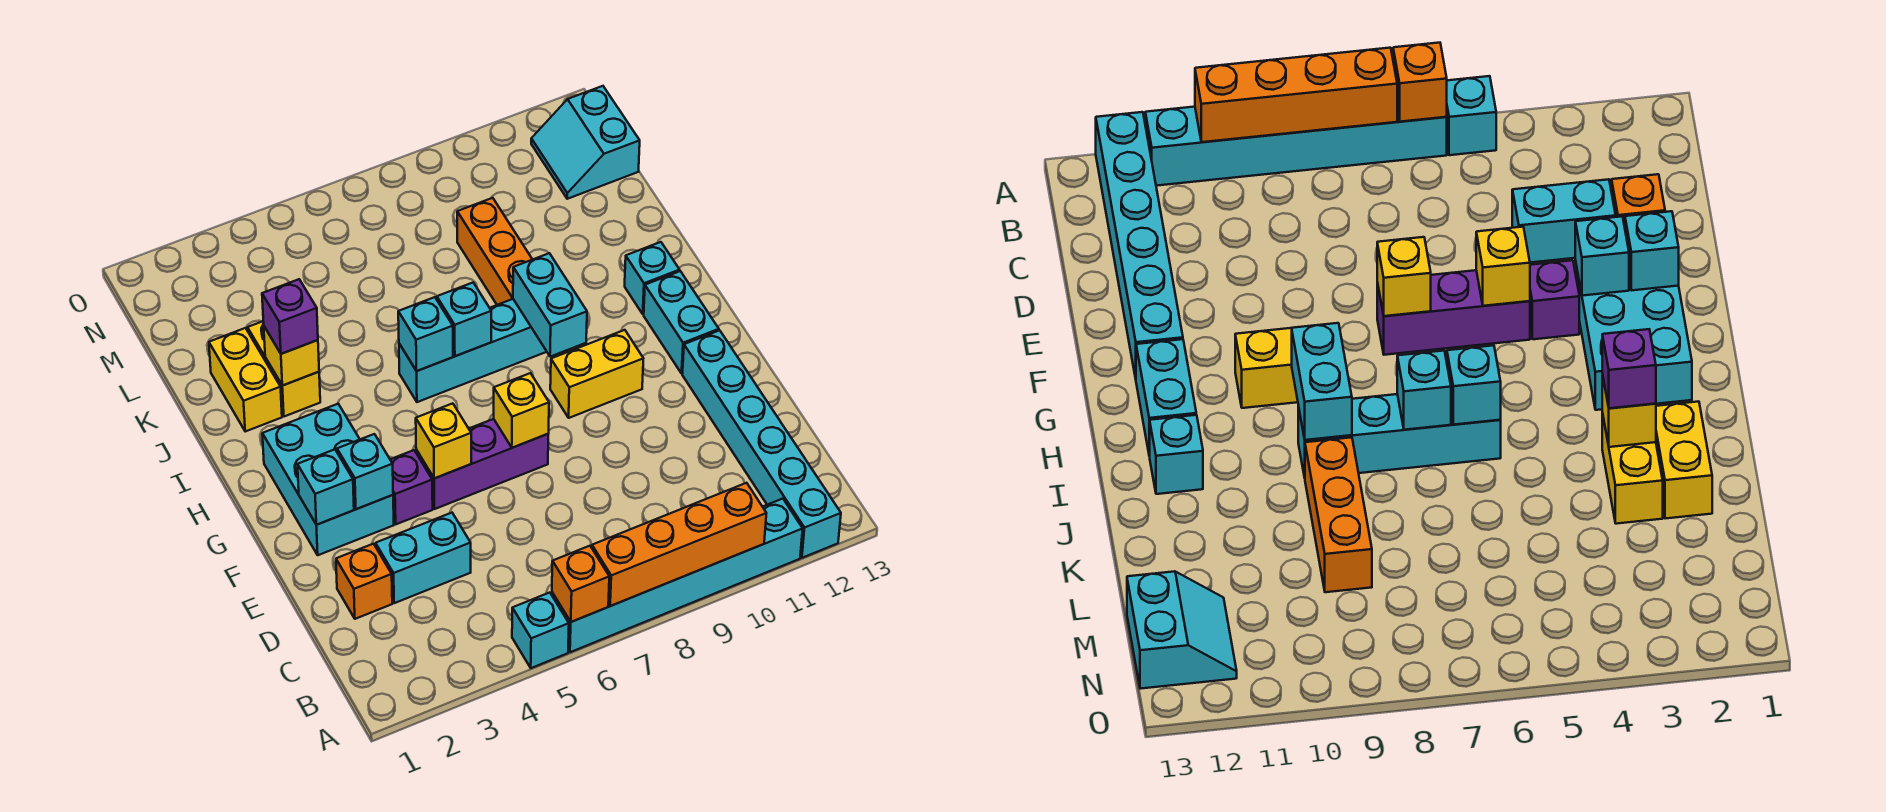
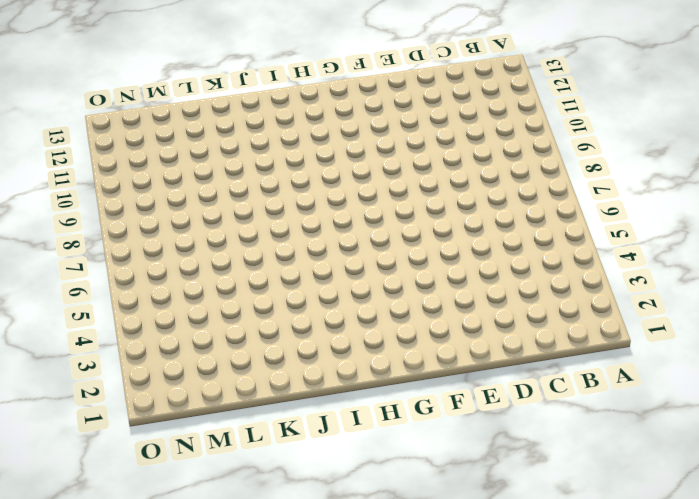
none -> cyan 1x1 brick [512,593,569,668]
none -> cyan 1x6 brick [552,499,803,652]
none -> cyan 1x6 brick [682,330,841,558]

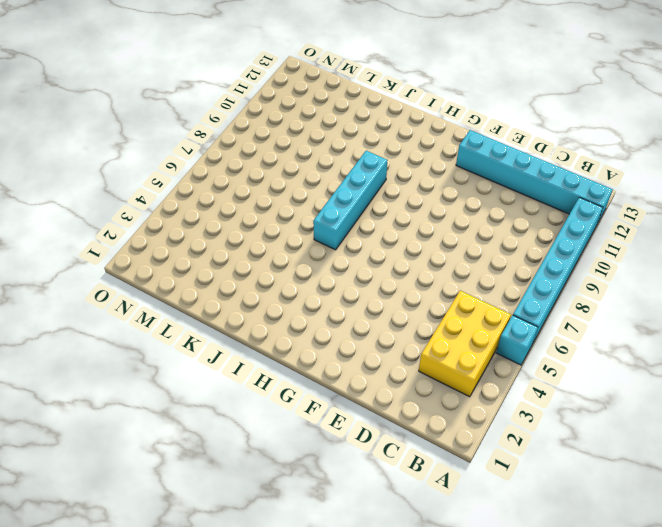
yellow 2x3 brick [419,291,511,397] -> none
none -> orange 1x1 brick [336,544,392,619]
none -> cyan 1x2 brick [376,513,471,603]
none -> cyan 2x3 brick [262,404,394,555]

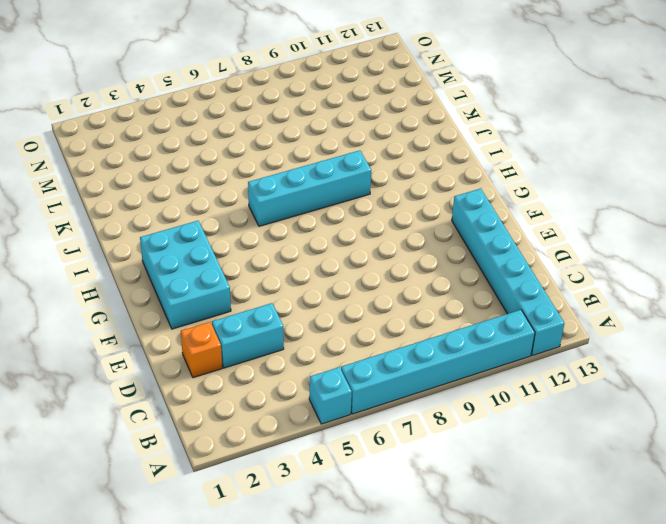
none -> purple 1x1 brick [390,450,433,524]
none -> purple 1x3 brick [416,419,548,509]
none -> yellow 1x2 brick [550,330,643,418]

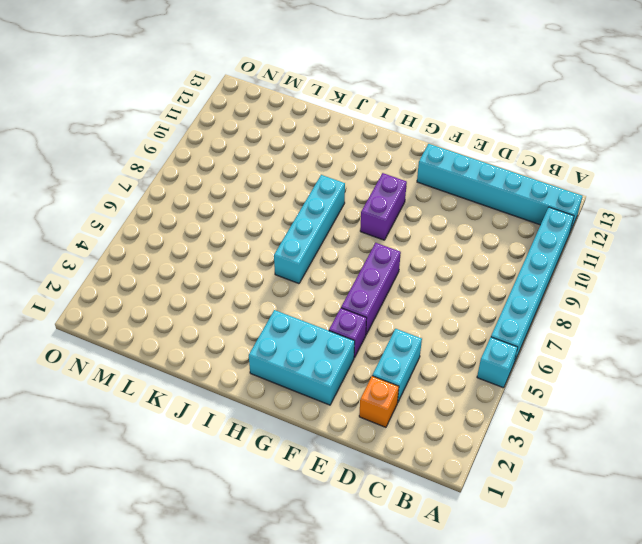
purple 1x2 brick [360,173,407,240] -> yellow 1x2 brick [550,330,643,418]
none -> cyan 1x2 brick [644,271,719,373]
none -> cyan 1x1 brick [625,242,680,314]
none -> yellow 1x2 brick [209,328,282,431]

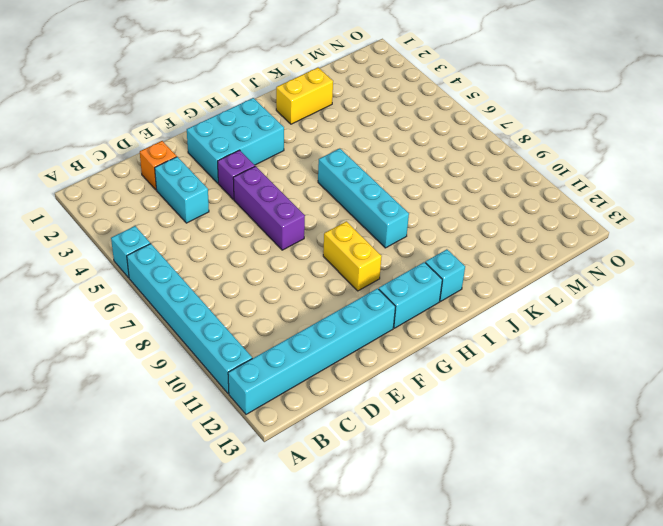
none -> yellow 1x2 brick [248,321,320,416]
none -> orange 1x3 brick [457,198,532,305]
none -> cyan 2x2 slope [531,86,640,199]

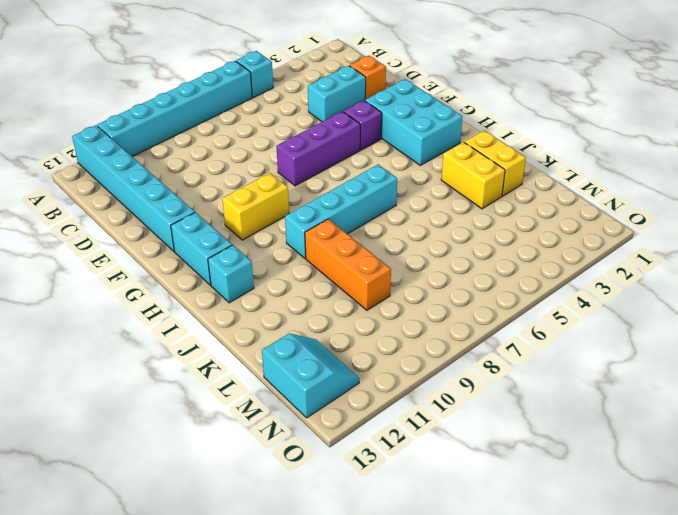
none -> orange 1x1 brick [552,546,609,622]
none -> orange 1x4 brick [592,483,766,606]
none -> cyan 1x1 brick [297,449,354,525]

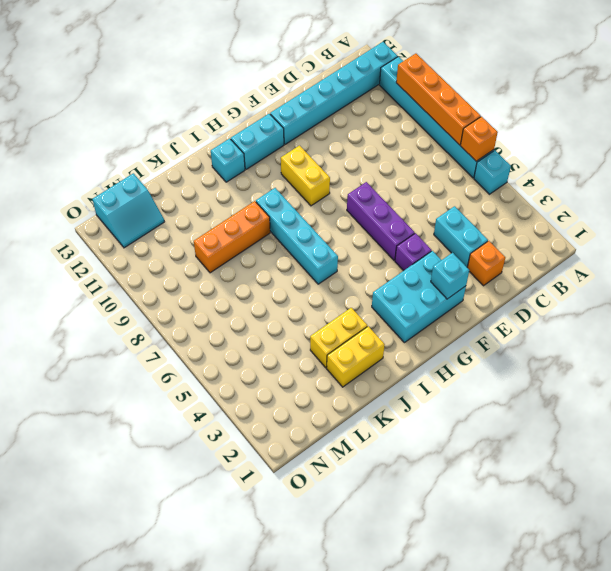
none -> cyan 1x1 brick [337,434,393,509]
none -> yellow 1x1 brick [416,403,471,478]
none -> yellow 1x1 brick [494,373,549,448]

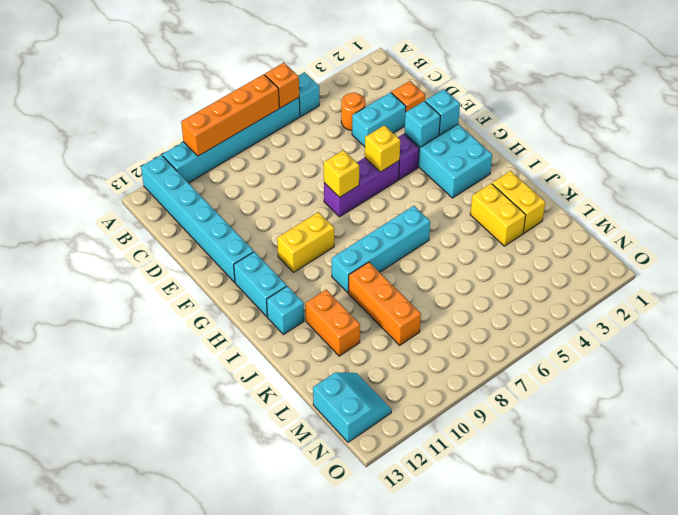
orange 1x1 round brick [341,93,365,131] -> none
orange 1x2 brick [305,290,360,356] -> none
none -> cyan 1x2 brick [513,253,587,357]
none -> cyan 1x1 brick [398,297,453,371]
none -> cyan 1x1 brick [437,283,491,356]

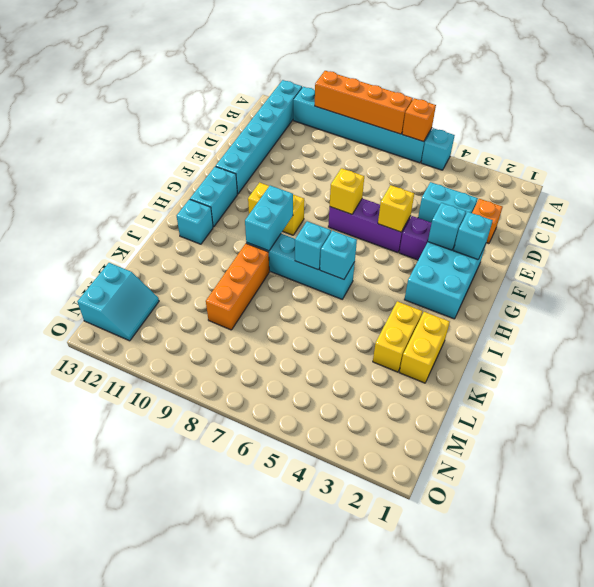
none -> yellow 1x1 brick [264,327,319,386]
none -> purple 1x1 brick [262,279,318,354]

